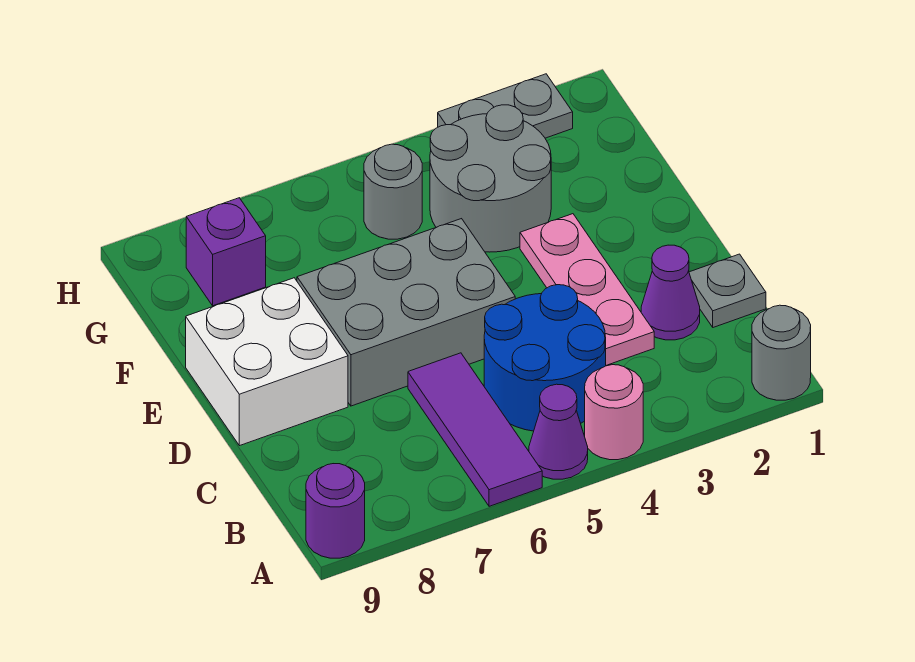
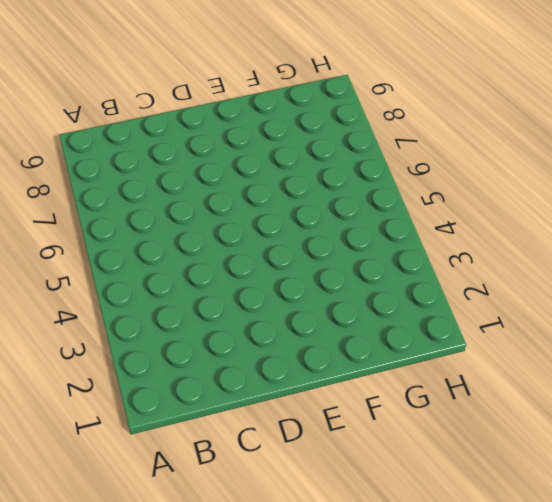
none -> grey 1x1 round brick [752,305,811,400]
none -> pink 1x1 round brick [585,365,643,460]
none -> purple 1x1 cone [529,384,588,479]

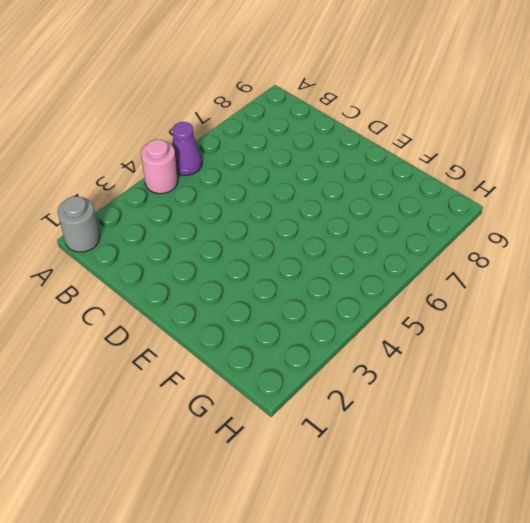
none -> purple 1x3 tile [408,353,542,506]
none -> purple 1x1 round brick [306,464,365,558]
none -> blue 2x2 round brick [484,285,606,431]

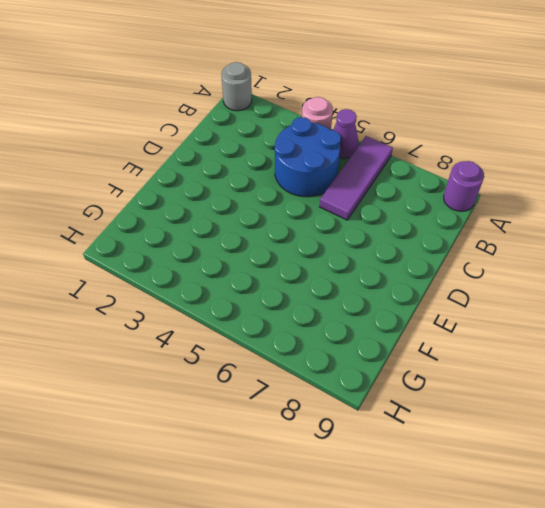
none -> grey 1x1 plate [689,254,766,327]
none -> purple 1x1 cone [641,245,700,340]
none -> pink 1x3 plate [520,214,654,365]

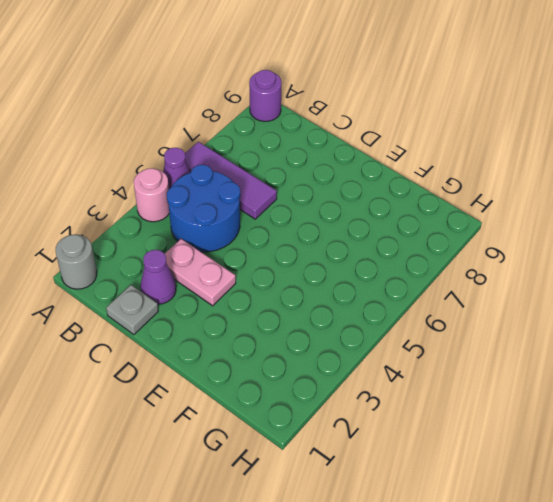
pink 1x2 plate [165,239,236,306] -> pink 1x3 plate [520,214,654,365]
none -> grey 2x3 brick [297,219,515,406]
none -> white 2x2 brick [186,278,348,446]
none -> grey 2x2 round brick [430,105,551,252]

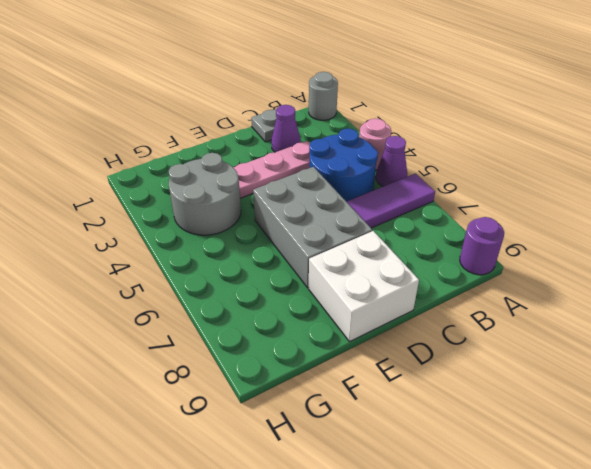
none -> grey 1x1 round brick [364,144,422,239]
none -> purple 1x1 brick [186,198,266,306]
none -> grey 1x2 plate [438,74,573,138]

